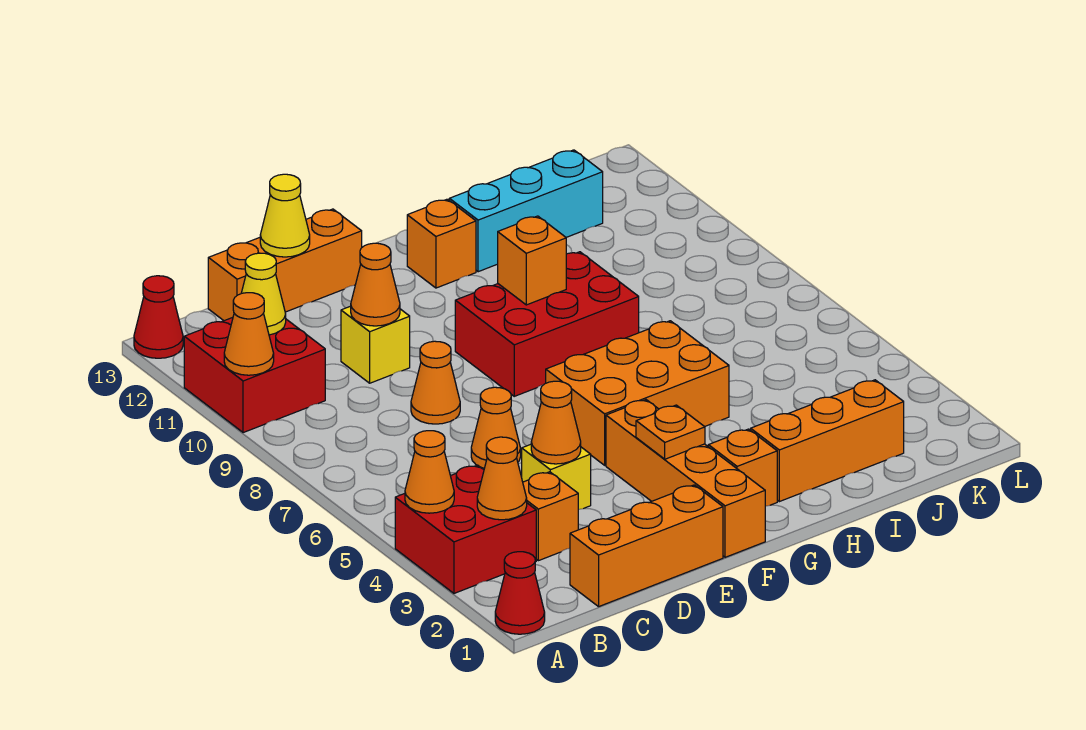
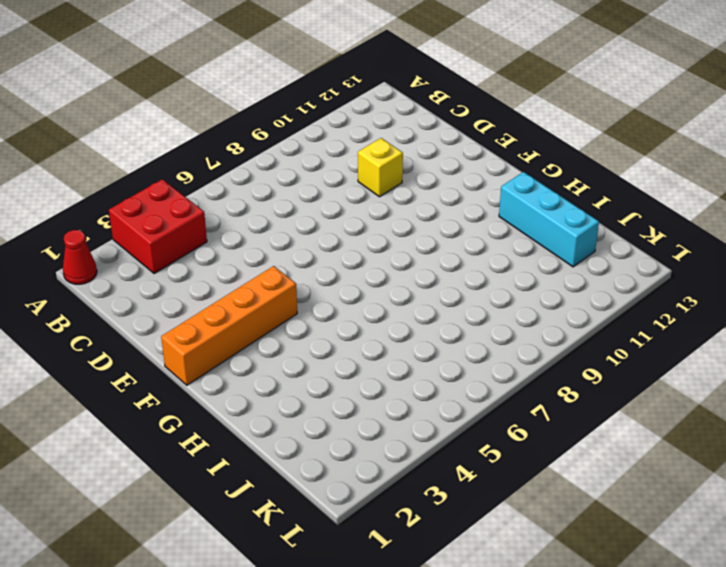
none -> red 2x2 brick [184,317,325,433]
none -> red 1x1 cone [134,276,183,358]
none -> orange 1x3 brick [570,485,723,607]

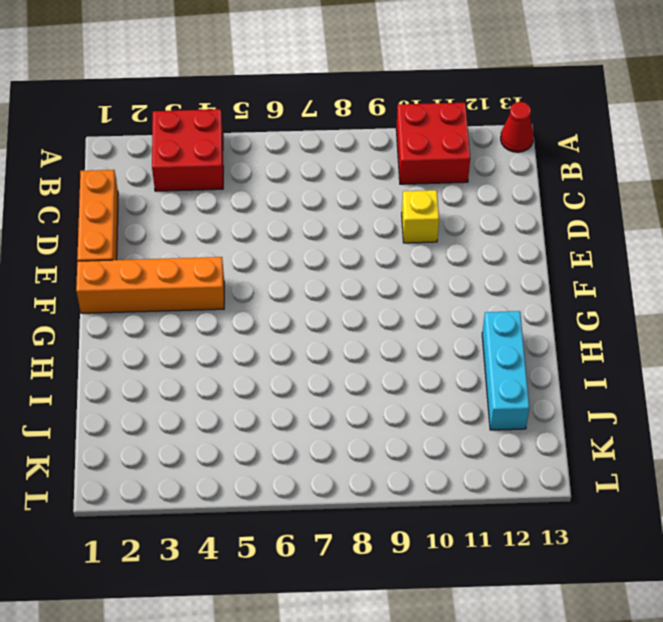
none -> red 1x1 cone [495,552,545,634]
none -> orange 1x1 brick [523,472,578,561]
none -> orange 1x3 brick [208,209,362,321]

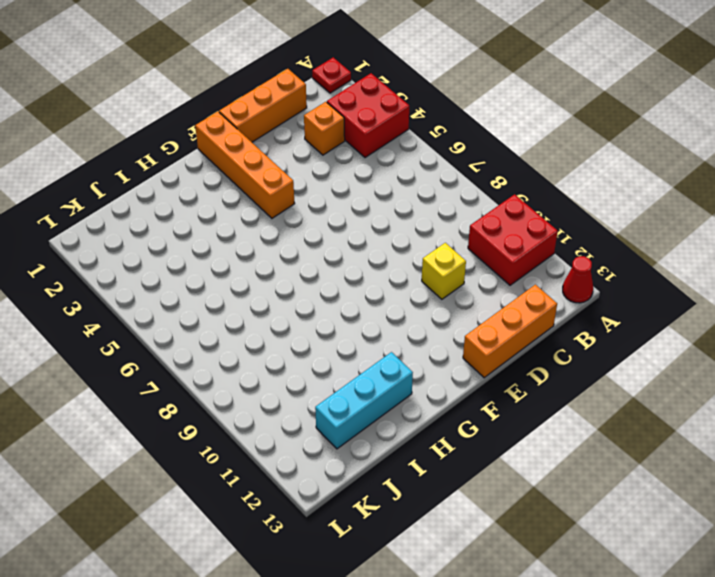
red 1x1 plate [312,57,351,93] -> red 1x1 cone [495,552,545,634]
none -> yellow 1x1 brick [522,444,591,510]
none -> orange 1x1 cone [471,387,521,468]
none -> orange 1x1 cone [411,341,460,424]

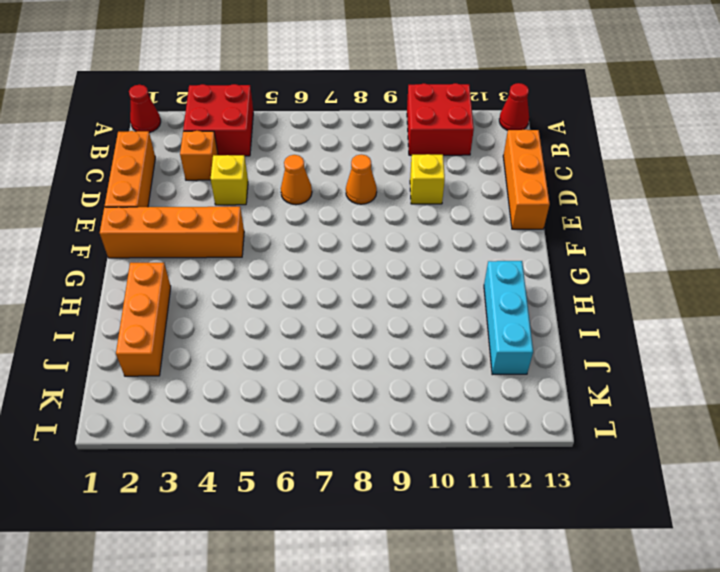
none -> orange 2x3 brick [546,321,729,465]
none -> red 2x3 brick [455,252,639,396]
none -> orange 1x1 brick [708,429,777,506]

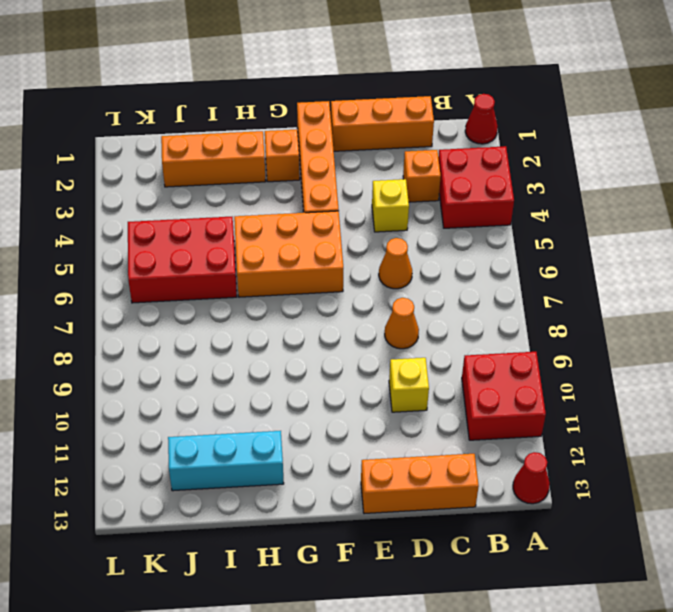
red 2x3 brick [128,217,237,303] -> red 2x3 brick moved to [455,252,639,396]
none -> orange 1x1 brick [407,199,476,288]
none -> orange 1x1 cone [405,431,454,513]
none -> orange 1x1 cone [224,293,274,375]

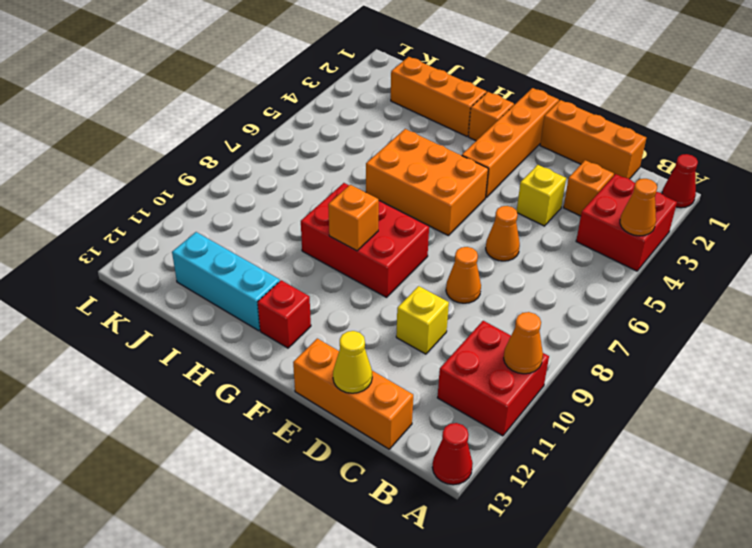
red 1x1 brick [258,280,311,348] -> orange 1x1 brick [407,199,476,288]
none -> orange 1x1 cone [477,437,527,520]
none -> yellow 1x1 cone [242,253,286,335]
none -> orange 1x1 cone [531,381,581,464]

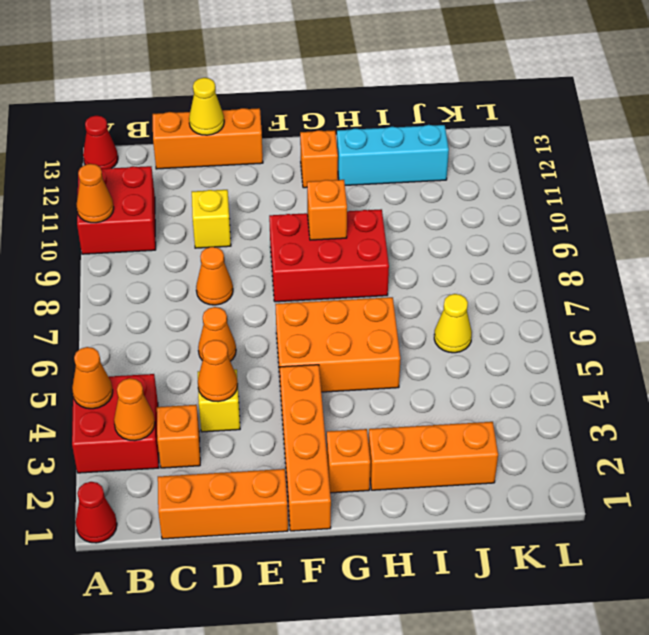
yellow 1x1 cone [434,294,472,353] -> yellow 1x1 cone moved to [242,253,286,335]
none -> orange 1x1 cone [351,243,400,326]
none -> orange 1x1 plate [636,405,705,459]

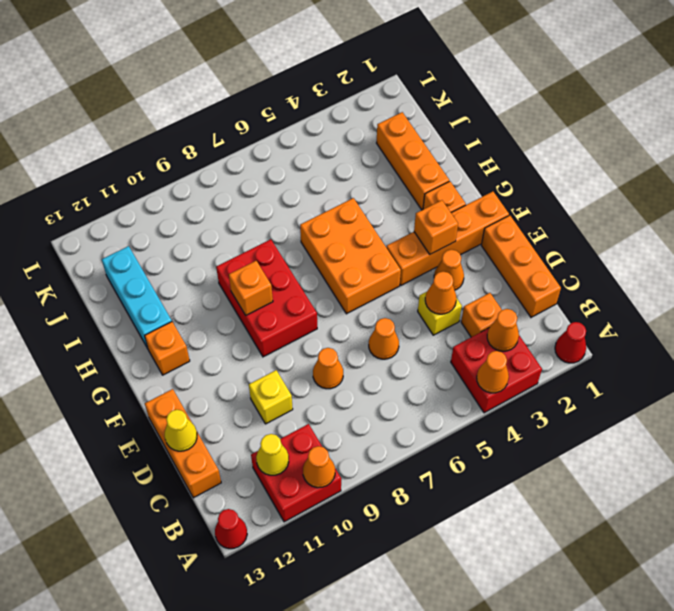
orange 1x1 cone [434,250,464,290] -> orange 1x1 cone moved to [351,243,400,326]
orange 1x1 brick [414,200,458,254] -> orange 1x1 plate [636,405,705,459]

